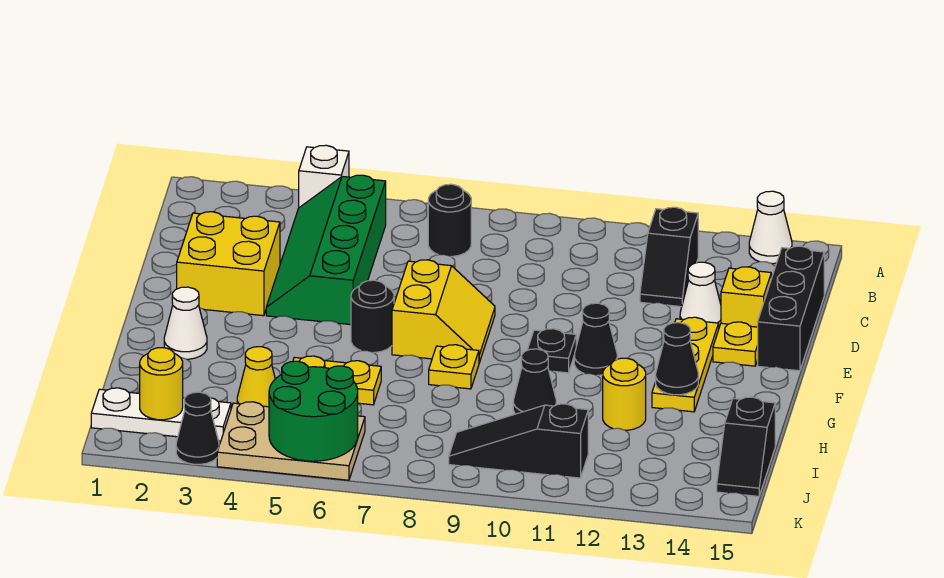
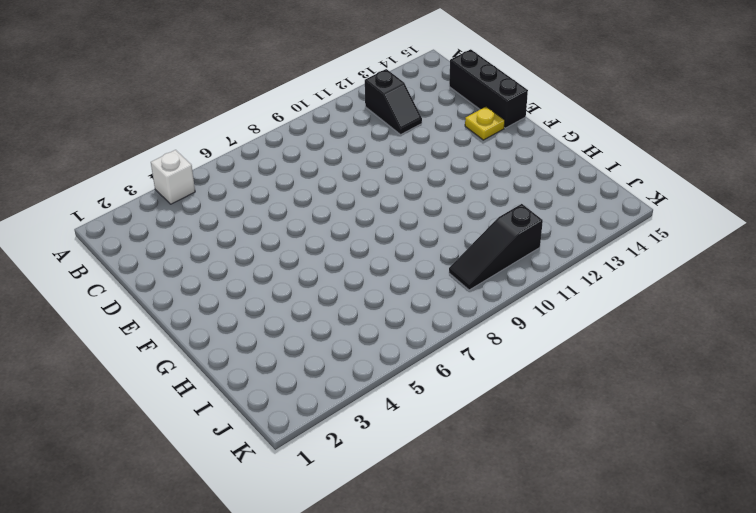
none -> white 1x1 cone [749,191,792,264]
none -> green 2x4 slope [266,175,386,325]
none -> black 1x1 round brick [428,184,471,257]

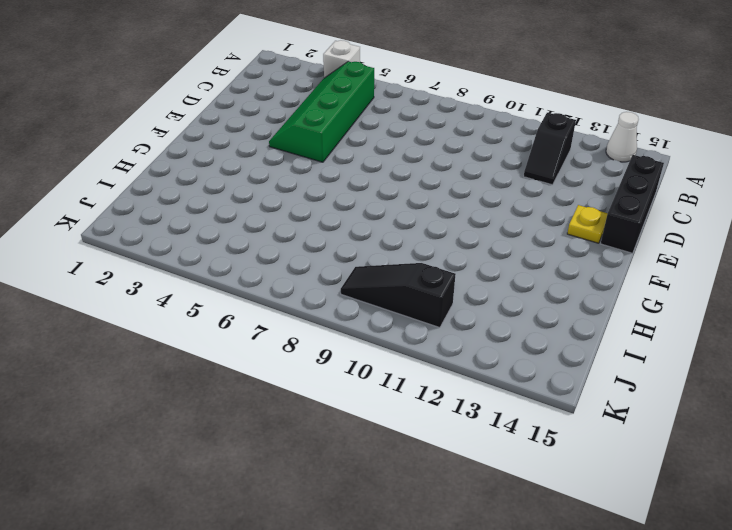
none -> black 1x1 round brick [428,184,471,257]
none -> yellow 2x2 brick [177,212,280,316]
none -> white 1x1 cone [680,262,721,327]

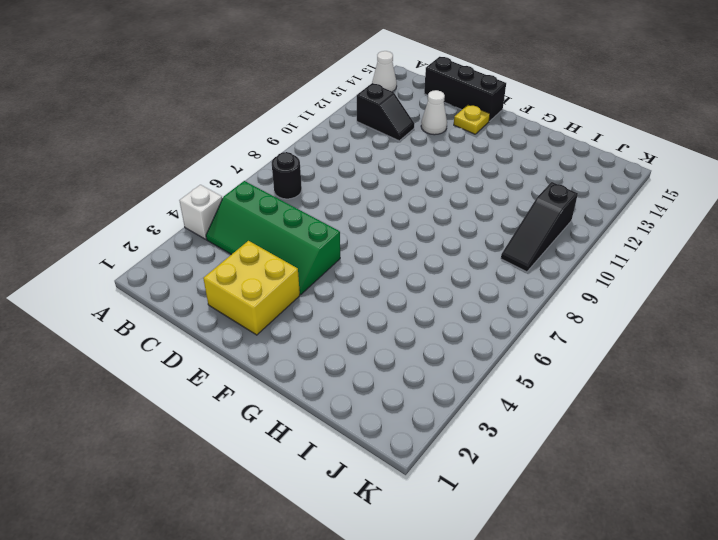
none -> yellow 1x1 brick [721,267,771,327]
none -> yellow 2x2 slope [392,260,495,363]
none -> yellow 1x3 plate [652,317,719,412]

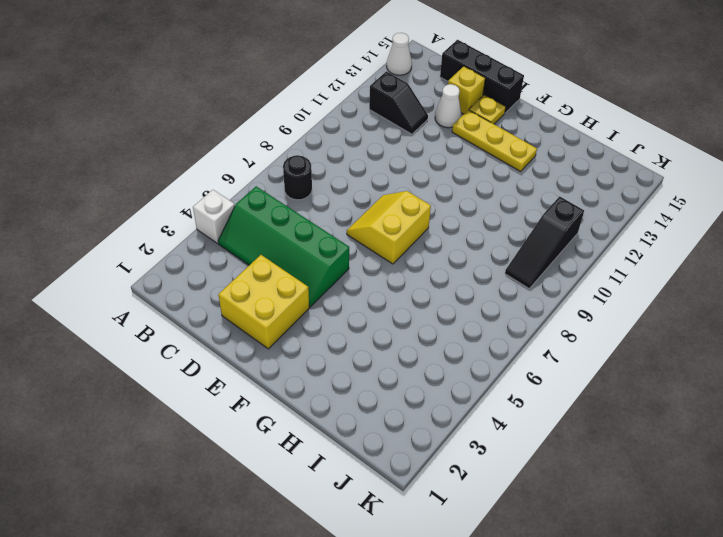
yellow 2x2 slope [347,191,431,264] -> yellow 2x2 slope turned to [392,260,495,363]
none -> black 1x1 round brick [351,280,394,352]
none -> black 1x1 plate [528,329,576,373]
none -> black 1x1 cone [574,303,617,375]

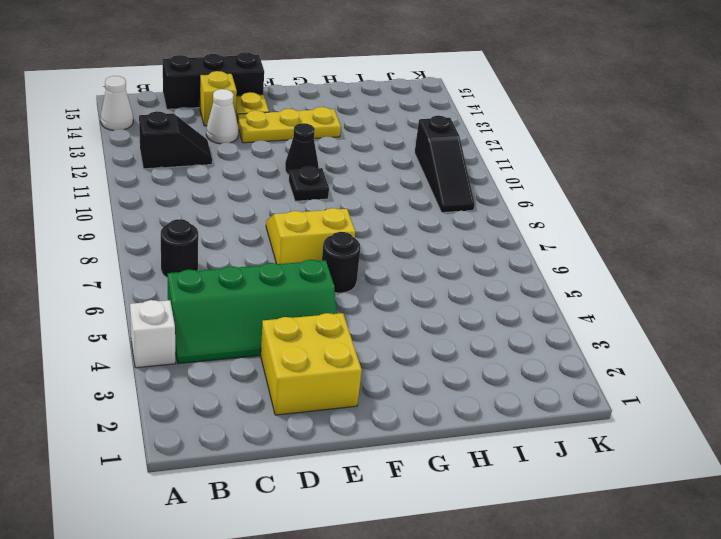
none -> white 1x1 cone [164,287,207,359]
none -> yellow 1x1 plate [429,345,479,389]
none -> yellow 1x2 plate [293,356,381,405]

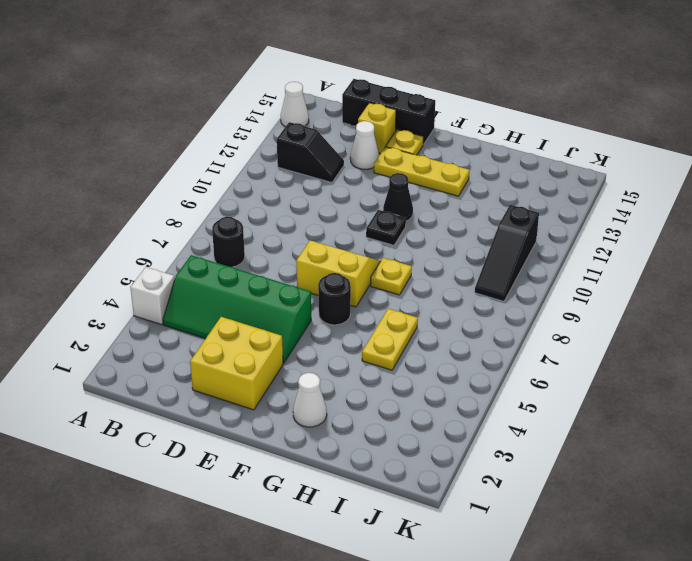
none -> black 1x1 cone [513,349,556,414]
none -> yellow 1x1 round brick [603,358,646,430]
none -> yellow 1x1 cone [237,347,275,407]

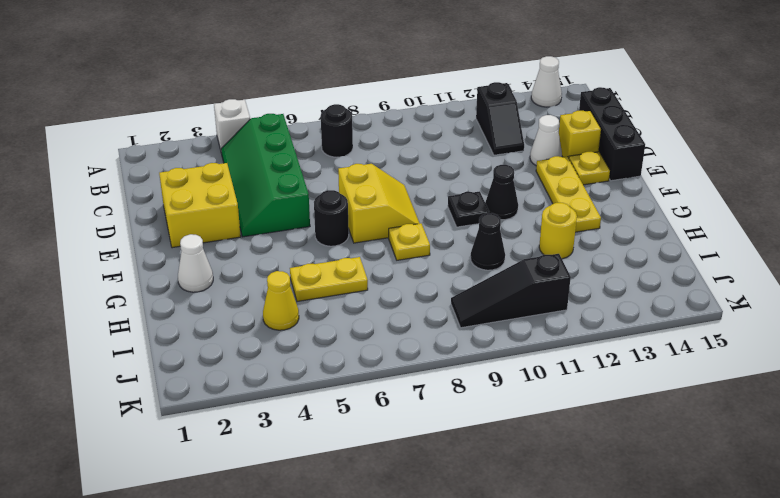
none -> black 1x2 slope [717,397,775,496]
none -> white 1x3 plate [91,388,231,441]
none -> tan 2x3 plate [217,402,365,480]

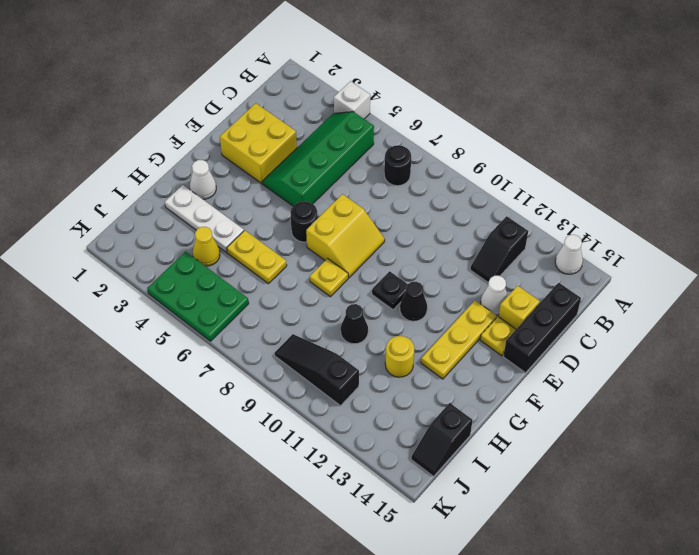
white 1x3 plate [165,185,244,252] -> white 1x3 plate moved to [91,388,231,441]
green 2x3 plate [147,252,249,341] -> tan 2x3 plate [217,402,365,480]
none -> black 1x1 cone [176,392,219,464]
none -> black 1x1 cone [656,323,698,395]
none -> yellow 1x1 round brick [140,348,183,420]

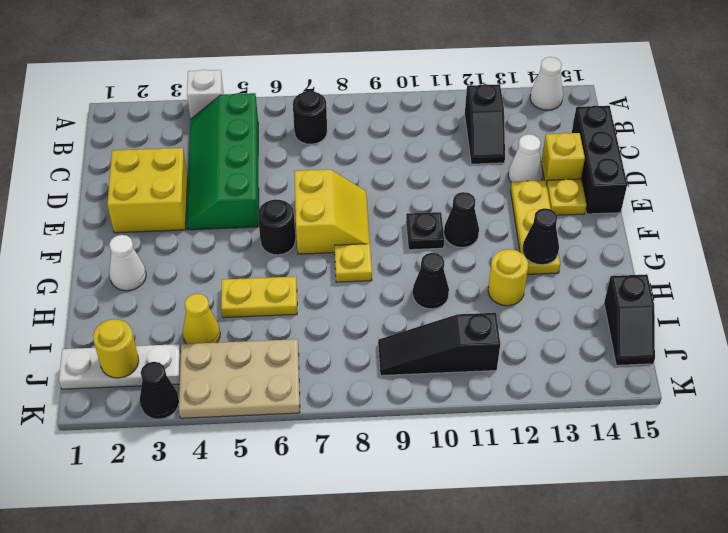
none -> green 2x2 round brick [269,361,358,461]

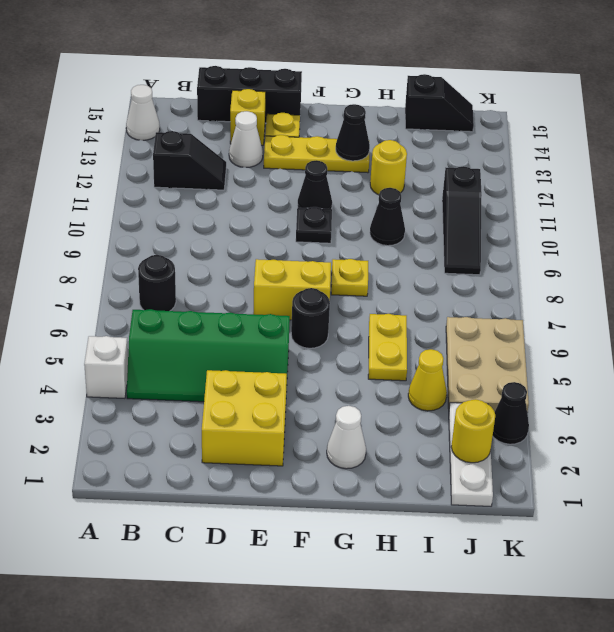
none -> green 2x2 round brick [269,361,358,461]

